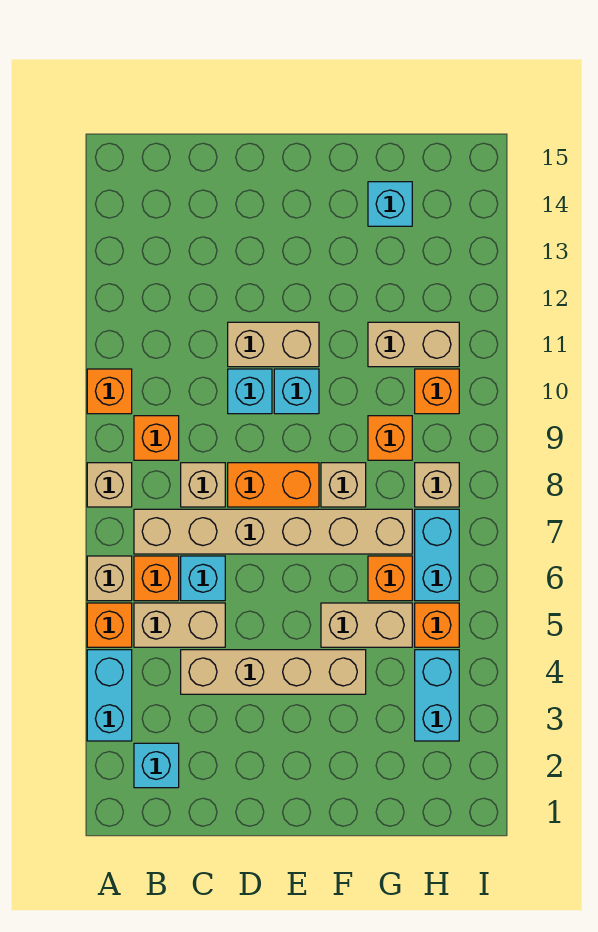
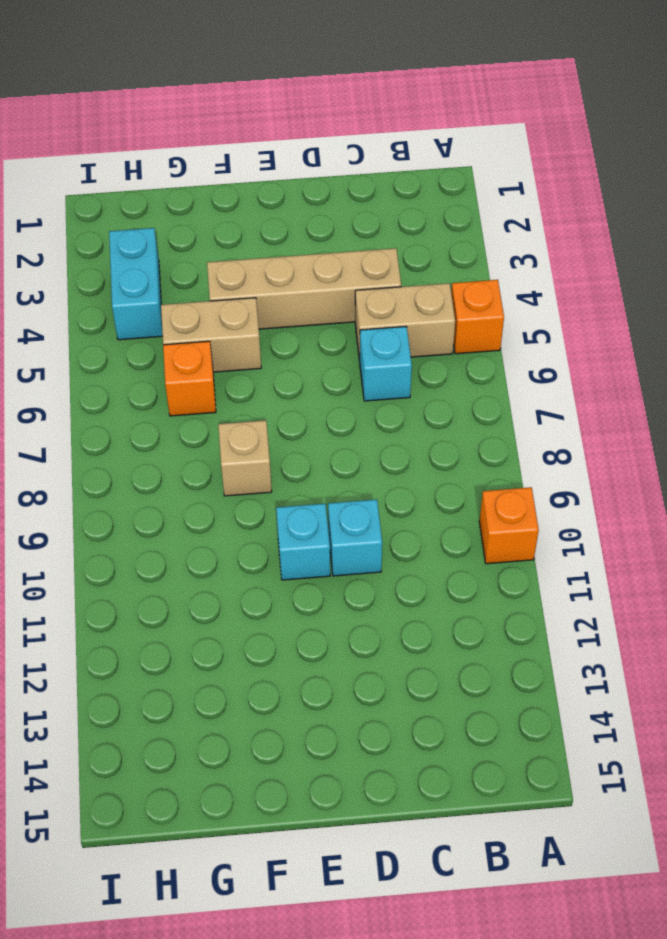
none -> cyan 1x2 brick [87,650,132,741]
none -> tan 1x1 brick [87,556,132,601]
none -> tan 1x1 brick [87,463,132,507]

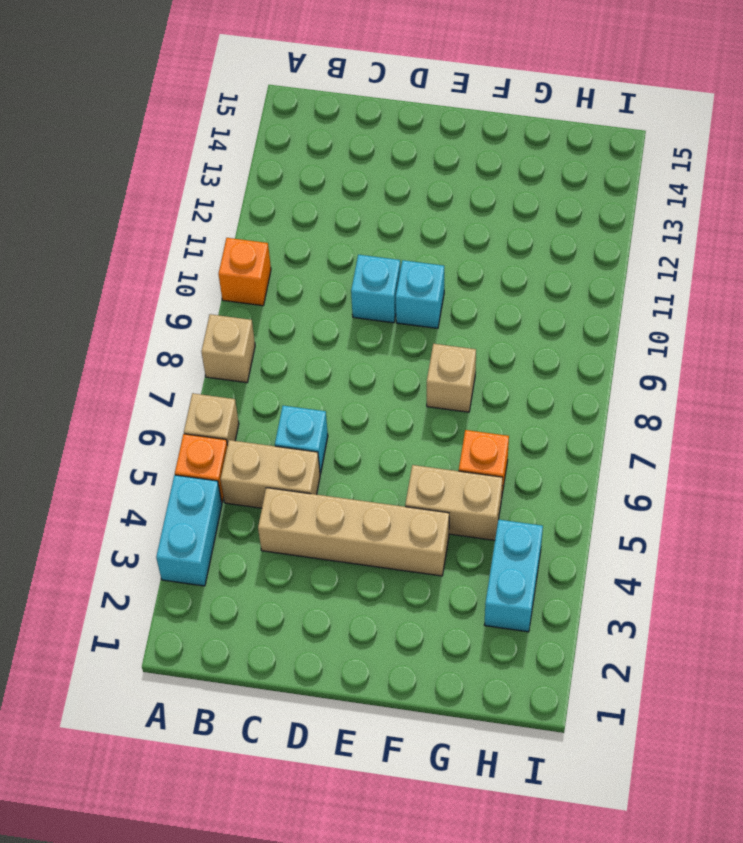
none -> cyan 1x1 brick [134,743,179,788]
none -> orange 1x1 brick [134,556,179,601]
none -> tan 1x6 brick [134,509,412,554]

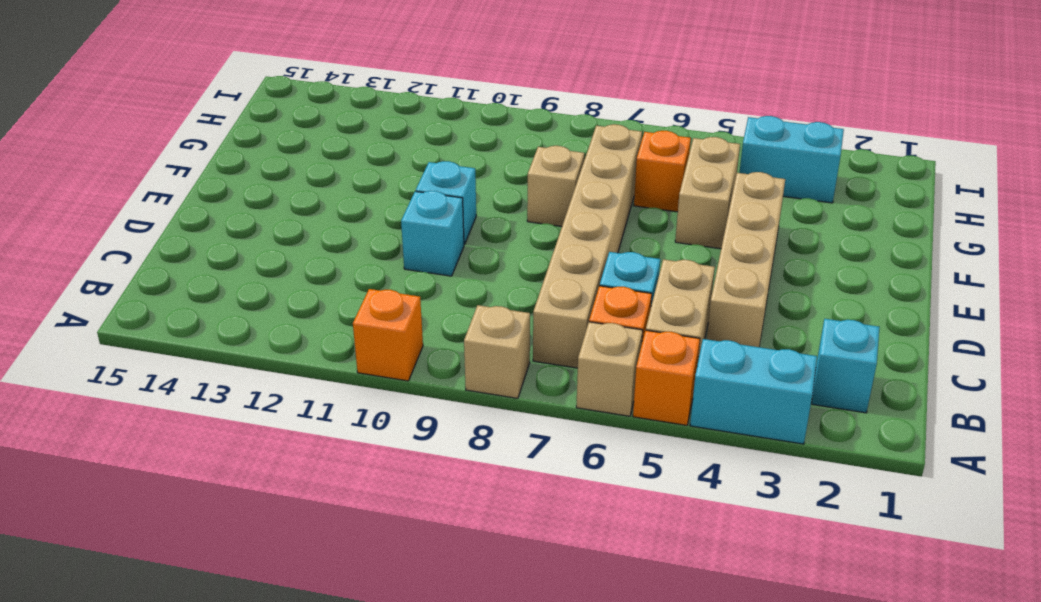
none -> orange 1x1 brick [134,416,179,460]
none -> tan 1x1 brick [181,463,225,507]
none -> orange 1x2 brick [228,463,319,507]

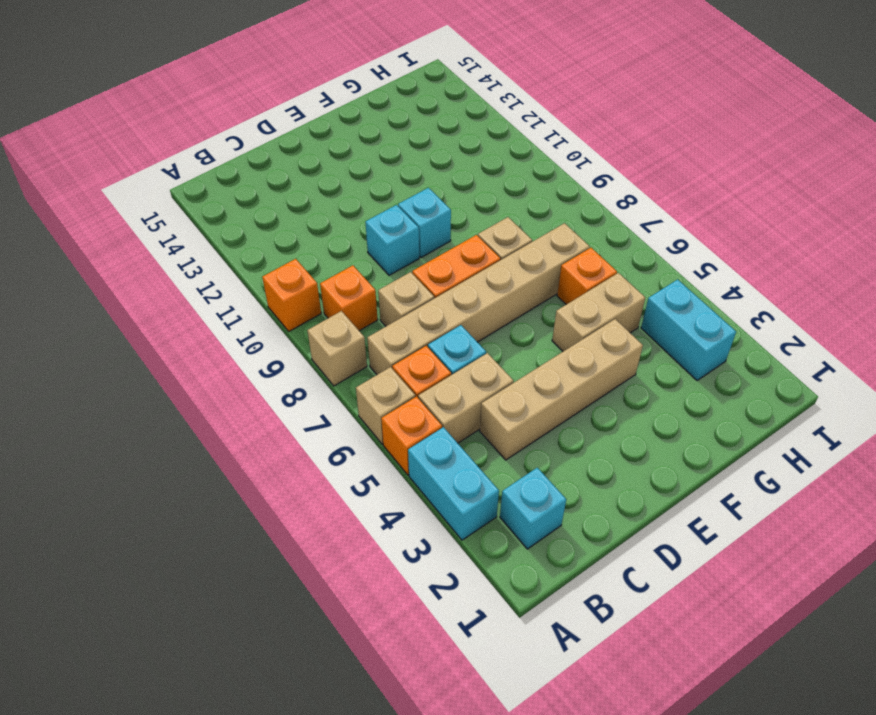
none -> tan 1x2 brick [228,322,319,367]
none -> orange 1x1 brick [368,416,412,460]
none -> tan 1x2 brick [368,322,459,367]

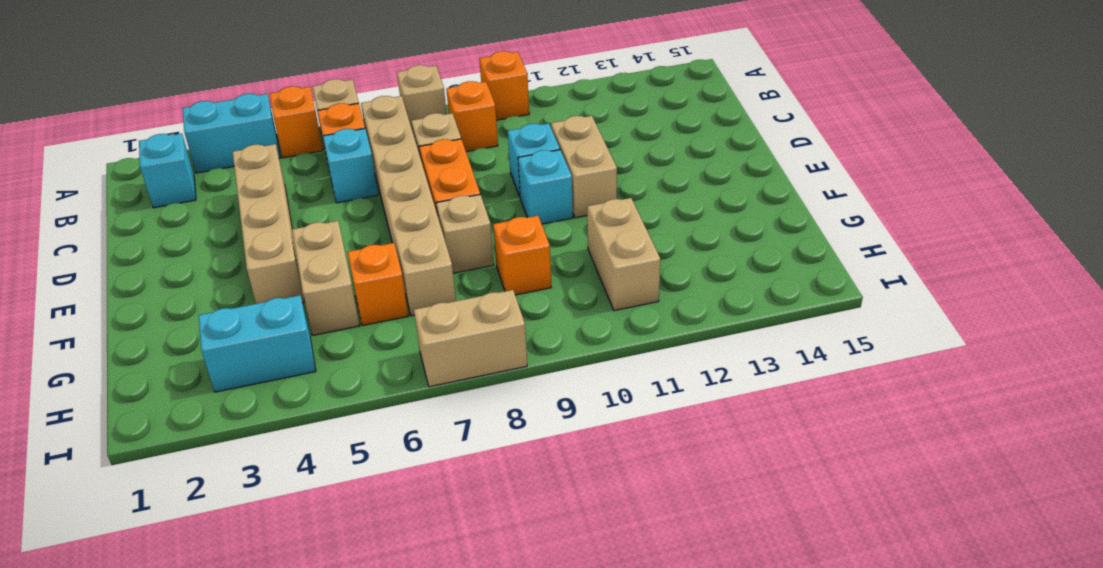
tan 1x2 brick [414,290,527,387] -> tan 1x2 brick turned to [134,603,225,647]
none -> cyan 1x1 brick [368,182,412,226]
none -> orange 1x1 brick [415,603,459,647]
none -> cyan 1x2 brick [415,509,459,601]

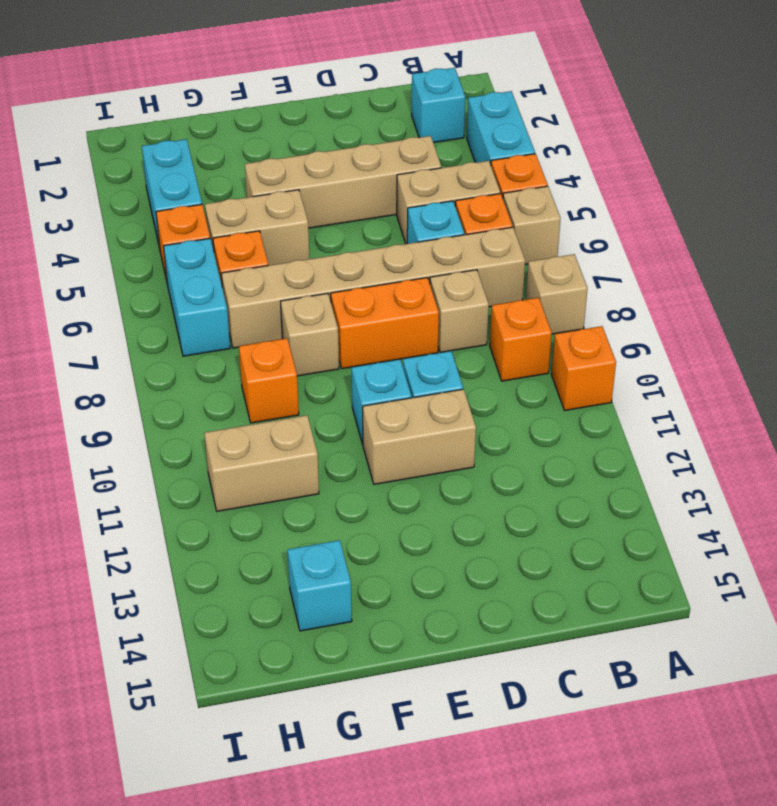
none -> tan 1x1 brick [415,463,459,507]
none -> orange 1x1 brick [415,369,459,414]

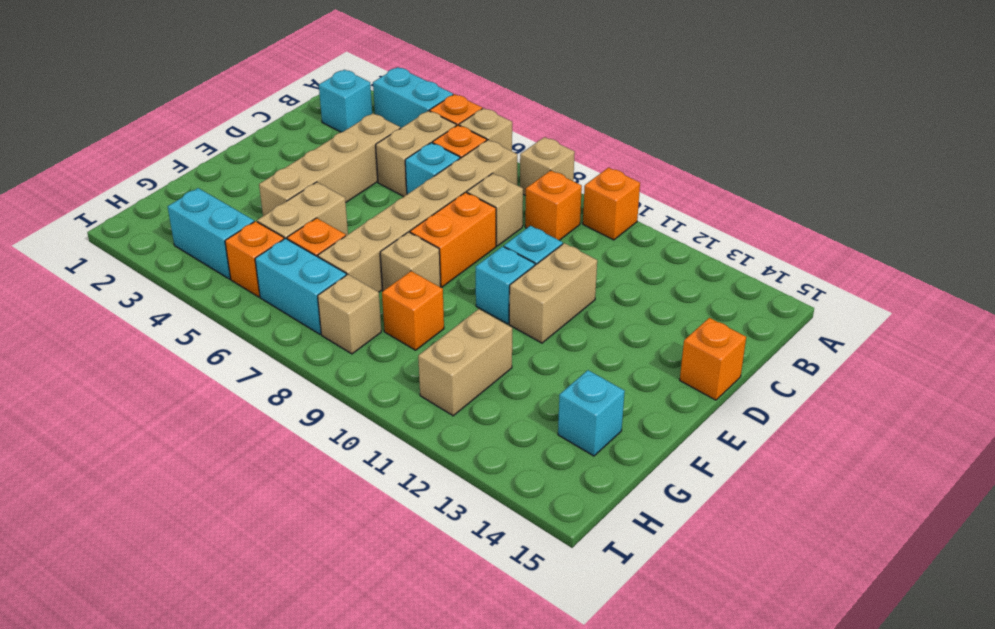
orange 1x1 brick [680,318,746,400] -> orange 1x1 brick moved to [415,369,459,414]

